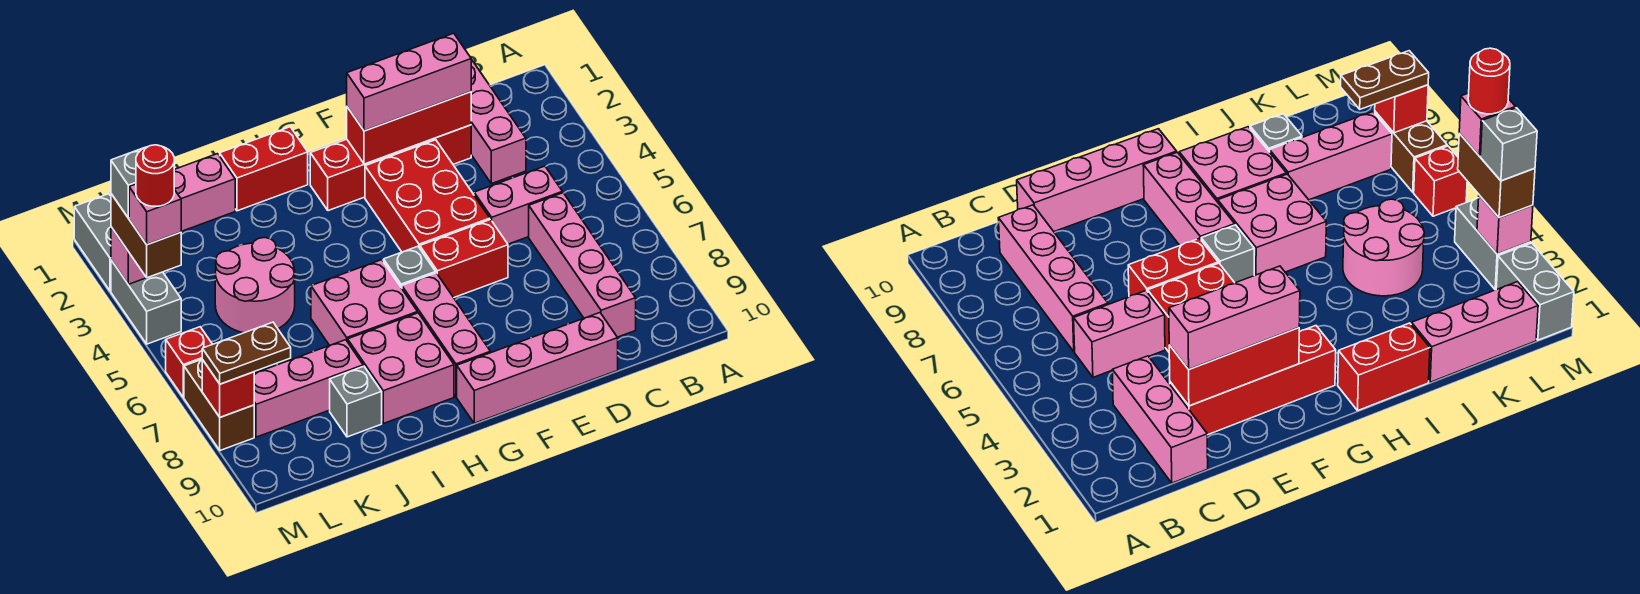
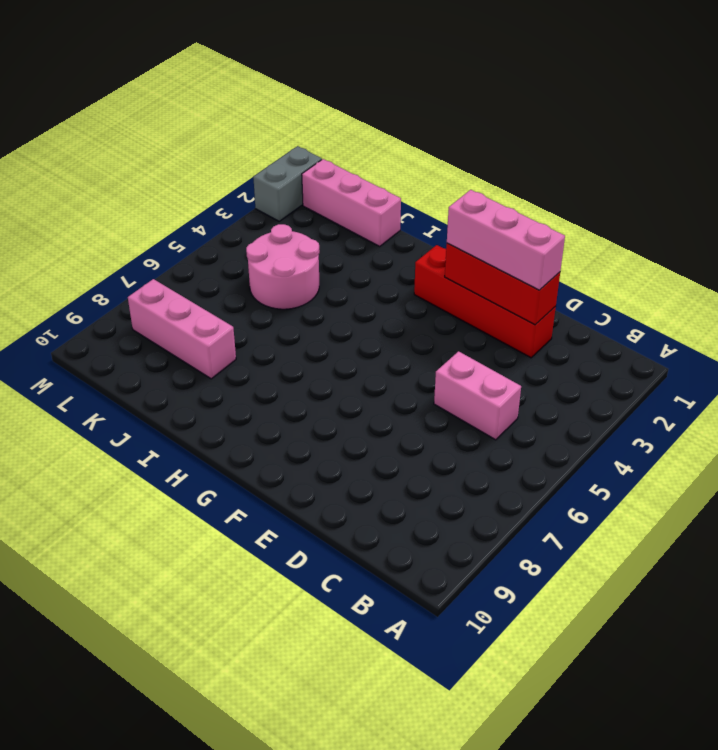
none -> pink 1x3 brick [471,60,526,184]
none -> pink 1x4 brick [529,193,636,337]
none -> pink 1x4 brick [457,313,618,423]

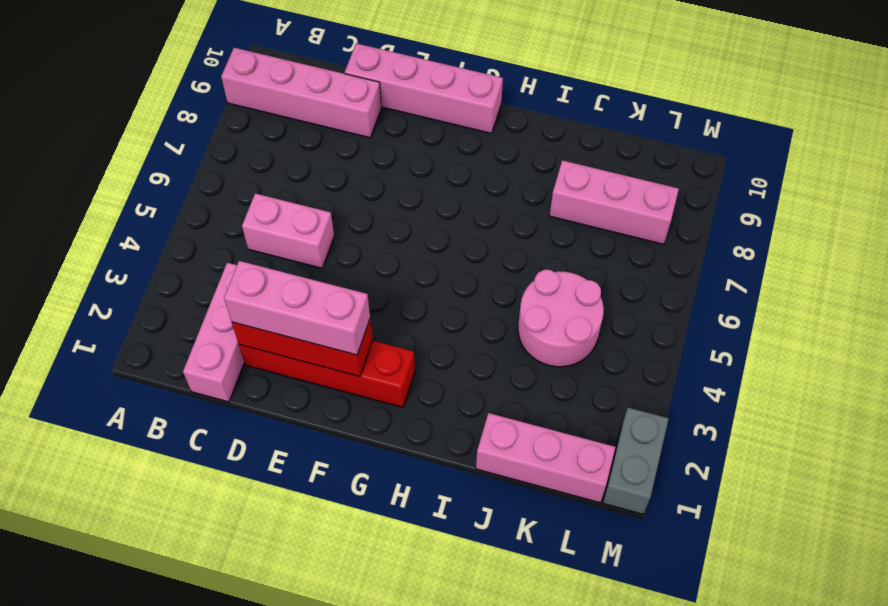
pink 1x4 brick [221,48,381,138] -> pink 1x4 brick turned to [529,193,636,337]
none -> red 2x3 brick [365,140,490,252]
none -> red 1x2 brick [420,220,508,298]
none -> grey 1x1 brick [384,246,436,288]

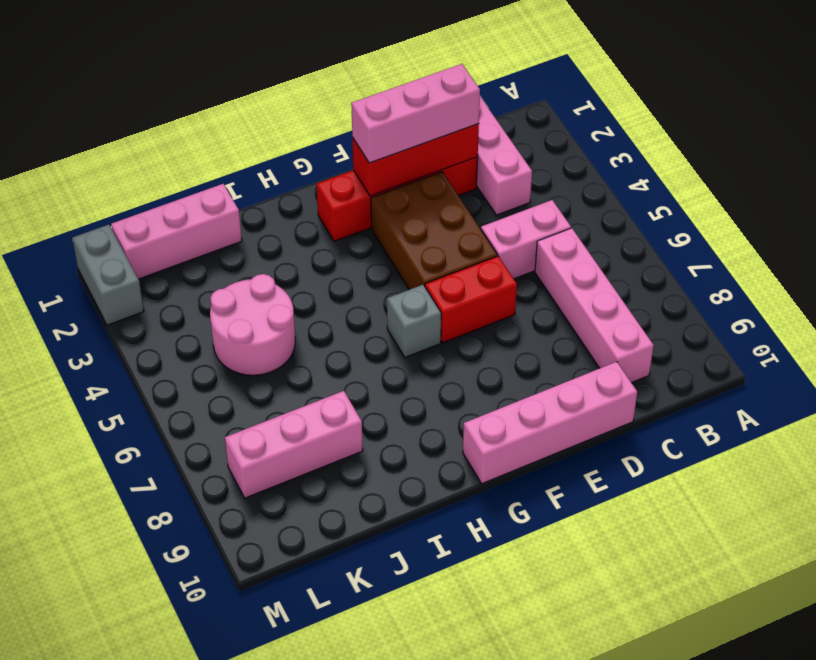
brown 2x3 brick [371,172,497,290] -> red 2x3 brick [365,140,490,252]
none -> pink 1x3 brick [402,273,490,397]
none -> red 1x2 brick [220,127,308,211]
none -> pink 2x2 brick [311,260,418,345]

